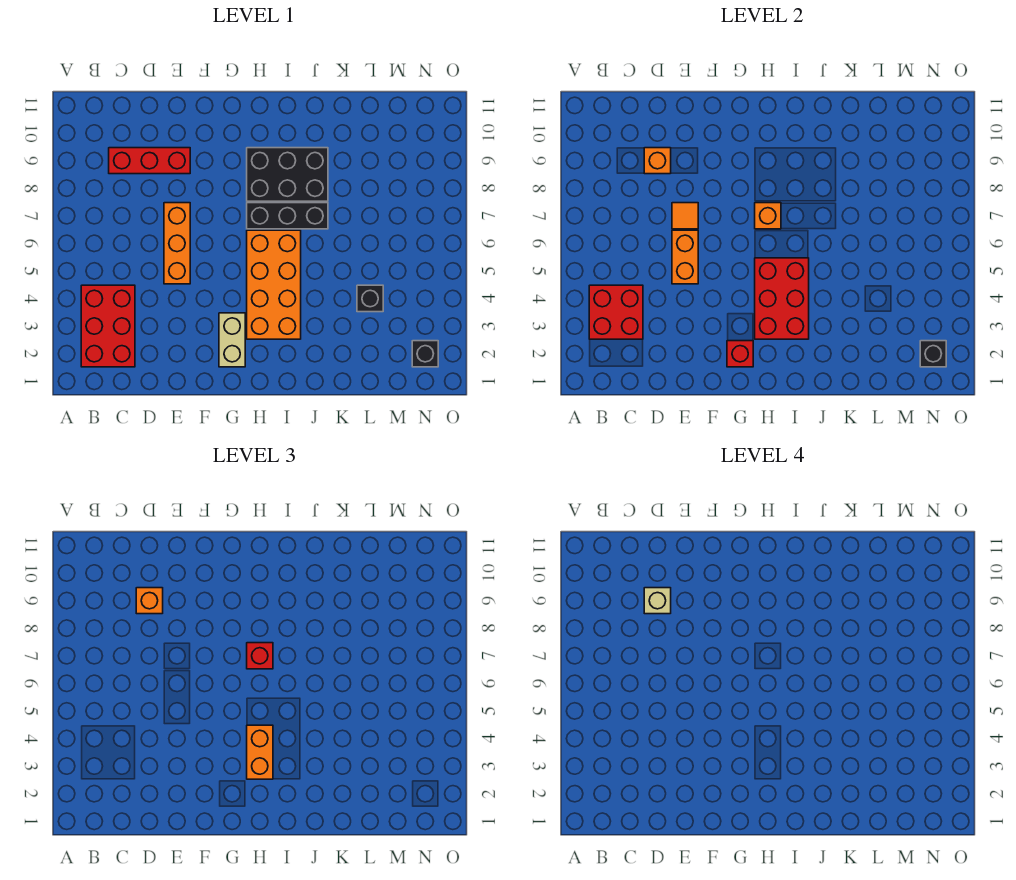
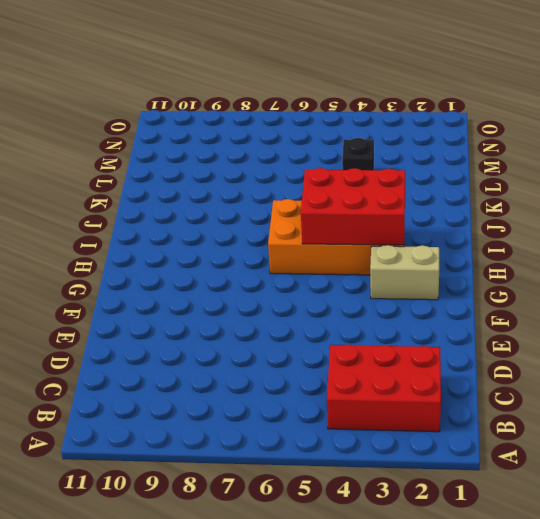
none -> red 1x3 brick [109,148,190,174]
none -> orange 1x3 brick [164,203,190,284]
none -> black 1x3 brick [247,203,328,229]

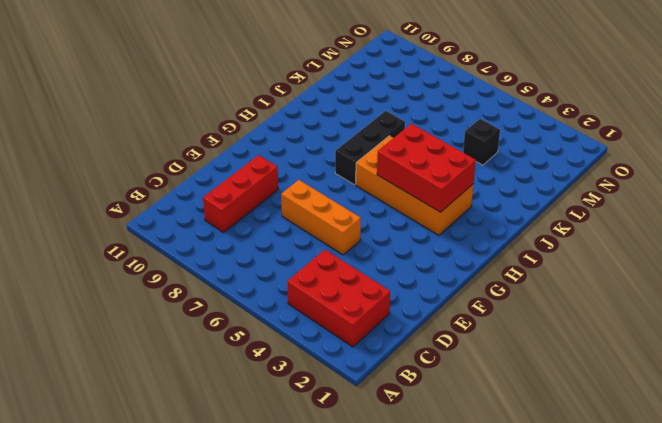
none -> tan 1x2 brick [219,313,245,367]
none -> black 2x3 brick [247,148,328,201]
none -> black 1x1 brick [412,341,438,367]

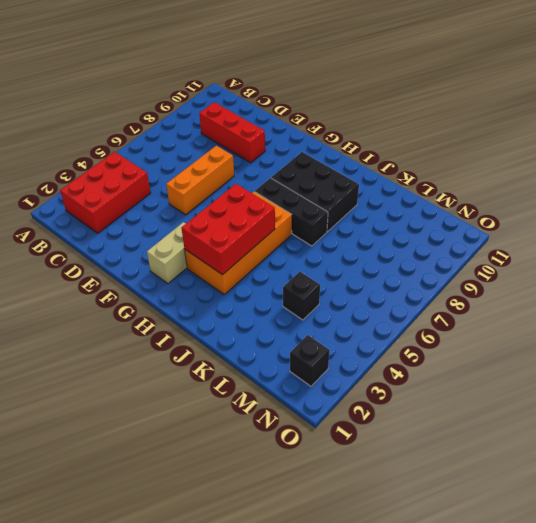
none -> red 2x2 brick [589,285,643,339]
none -> orange 1x1 brick [644,148,671,174]
none -> orange 1x2 brick [672,230,698,284]

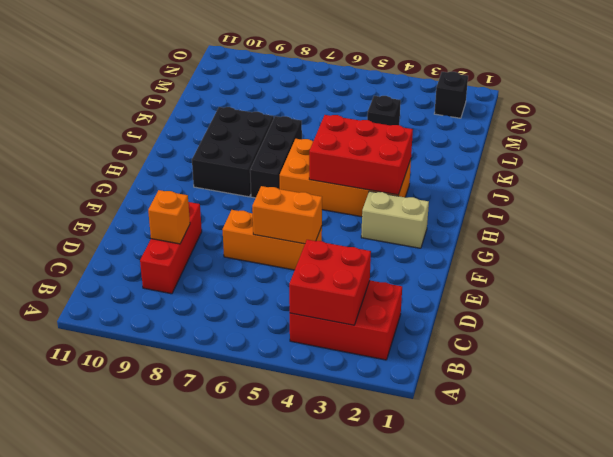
none -> orange 1x1 tile [672,203,698,229]
none -> red 1x1 brick [727,341,753,367]
none -> orange 1x1 brick [755,203,781,229]

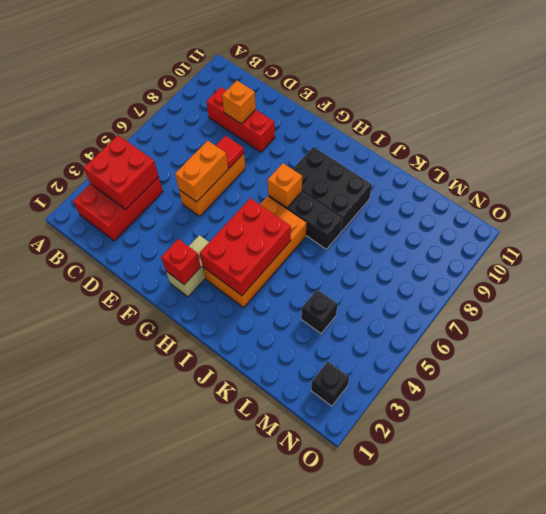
red 1x1 tile [216,136,244,168] -> orange 1x1 tile [672,203,698,229]
none -> black 1x1 brick [920,341,946,367]
none -> orange 1x1 brick [136,588,163,614]
none -> orange 1x2 brick [247,725,273,779]

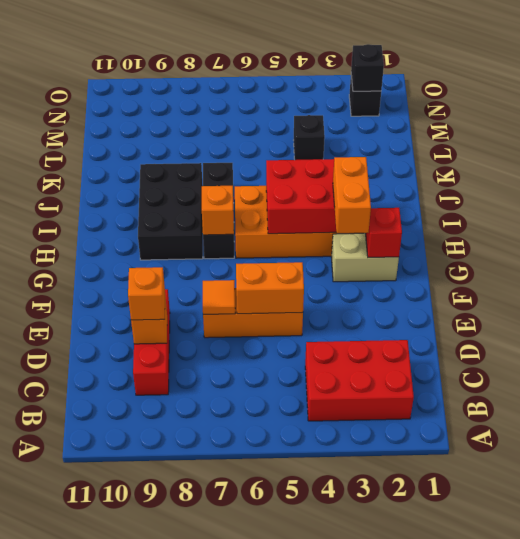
orange 1x2 brick [333,157,371,233] -> orange 1x2 brick turned to [247,725,273,779]
none -> red 2x2 brick [589,285,643,339]
none -> red 1x1 brick [247,643,273,669]
none -> tan 1x1 brick [644,588,671,614]

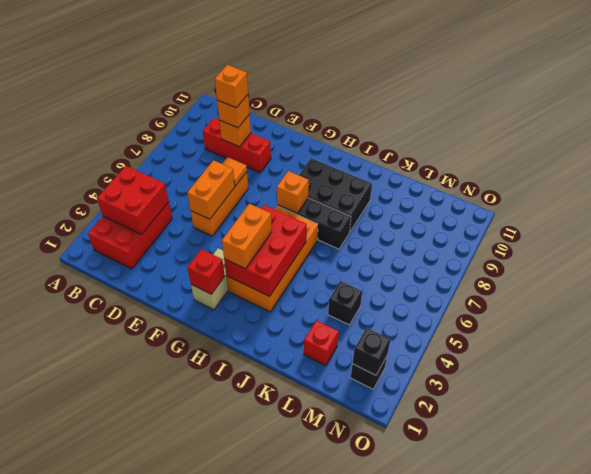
orange 1x1 brick [215,65,248,108] -> tan 1x1 brick [644,588,671,614]
red 1x1 brick [304,320,339,366] -> red 1x1 brick moved to [247,643,273,669]

